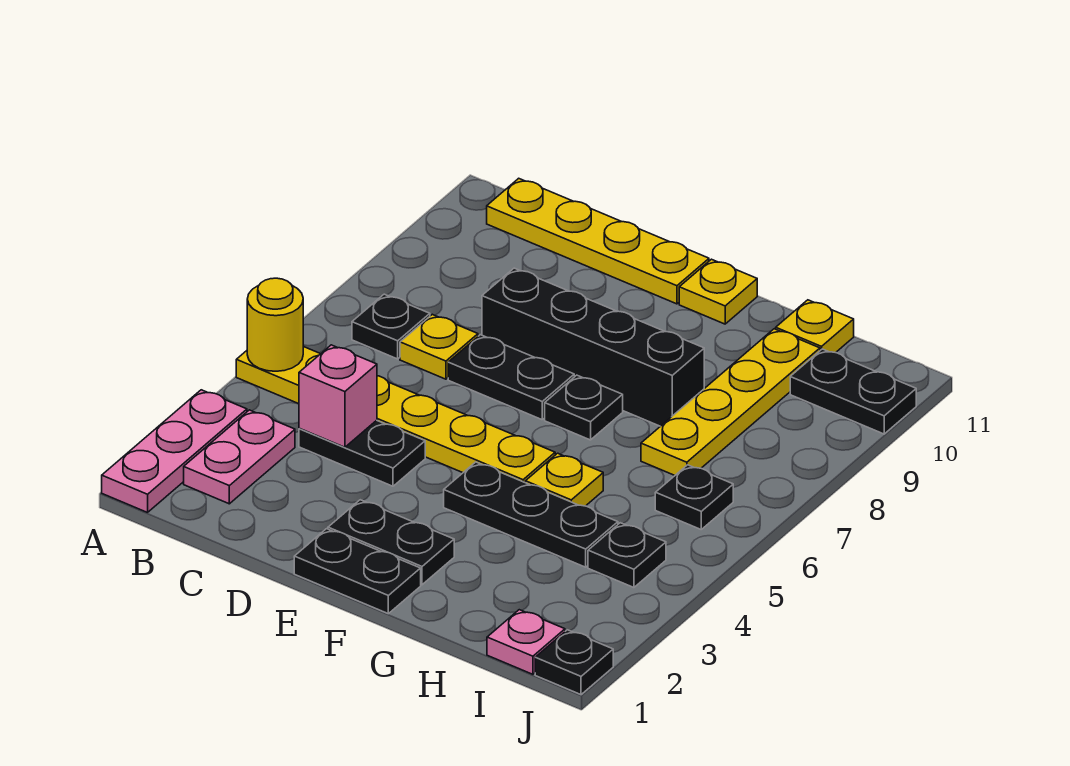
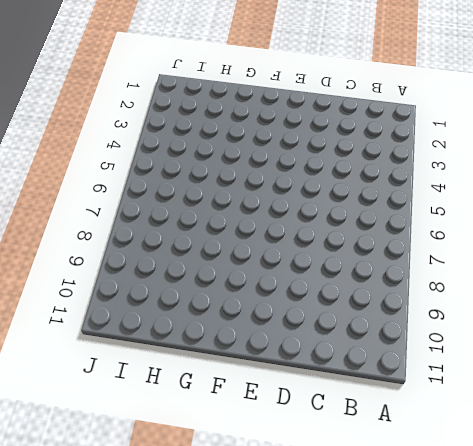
none -> pink 1x3 plate [102,390,247,512]
none -> yellow 1x6 plate [236,347,555,482]
none -> pink 1x2 plate [184,410,295,504]

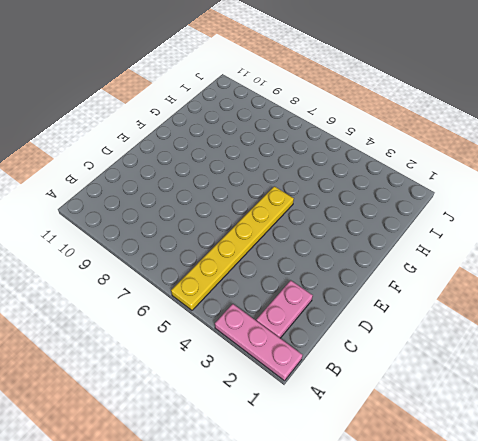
pink 1x2 plate [256,280,313,338] -> pink 1x2 plate turned to [184,410,295,504]
none -> black 1x1 plate [352,294,430,359]
none -> yellow 1x4 plate [487,178,709,304]
none -> black 1x2 plate [299,420,425,486]

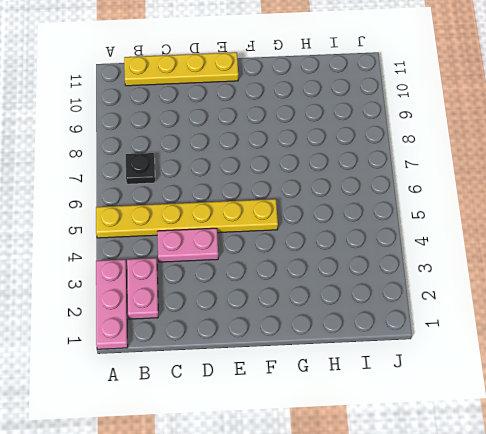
pink 1x2 plate [157,228,218,262] -> black 1x2 plate [299,420,425,486]
none -> yellow 1x1 plate [400,314,478,379]
none -> black 1x2 plate [448,335,574,420]
none -> black 1x4 brick [482,268,704,426]

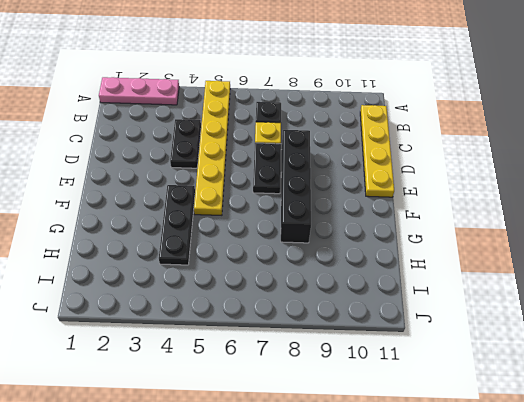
none -> pink 1x2 plate [184,410,295,504]
none -> black 1x2 plate [294,529,421,614]
none -> black 1x2 plate [328,500,454,585]

